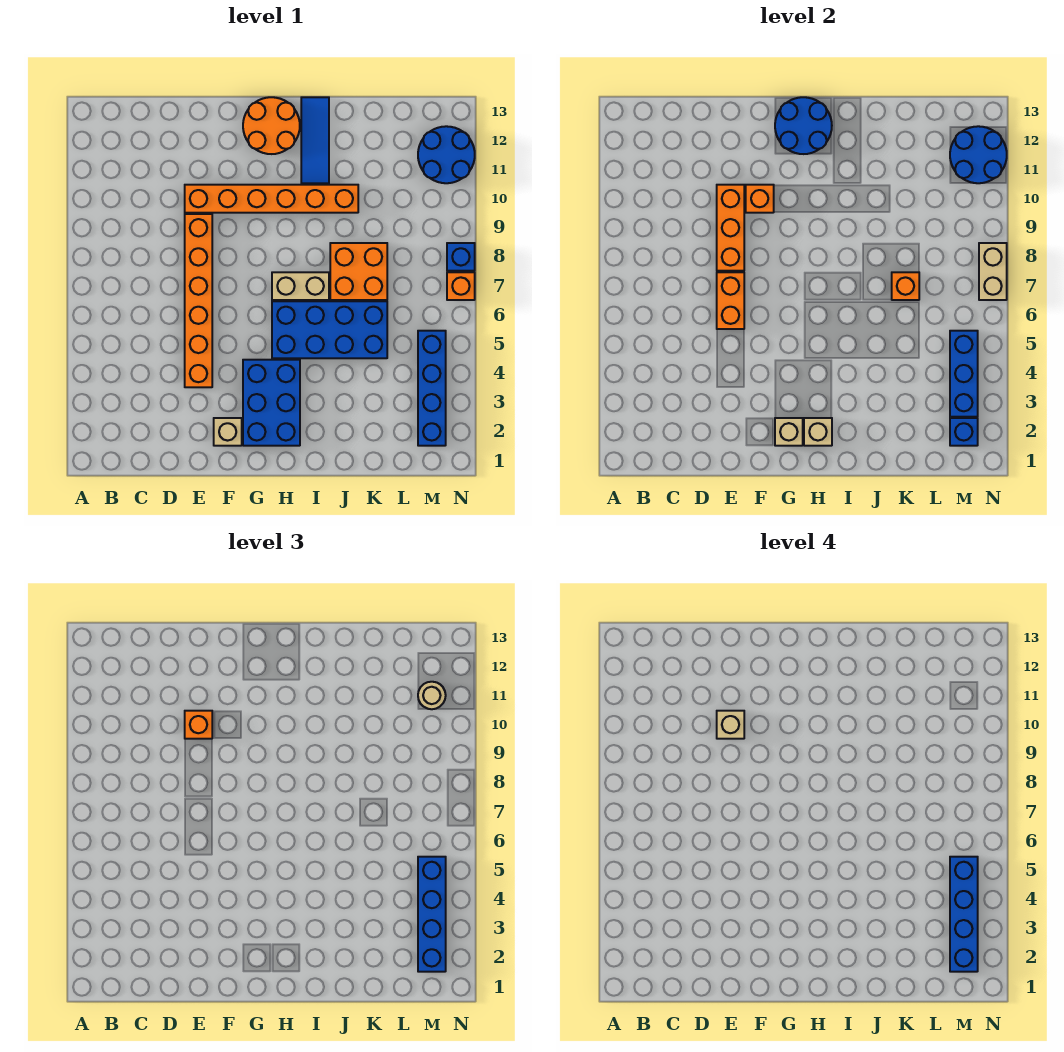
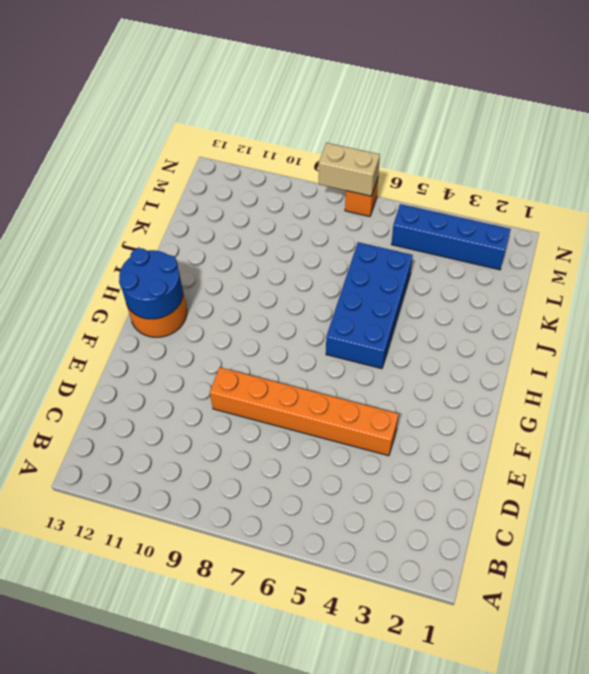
none -> orange 1x6 brick [185,185,358,213]
none -> tan 1x1 brick [214,418,242,446]
none -> blue 2x3 brick [243,360,300,446]

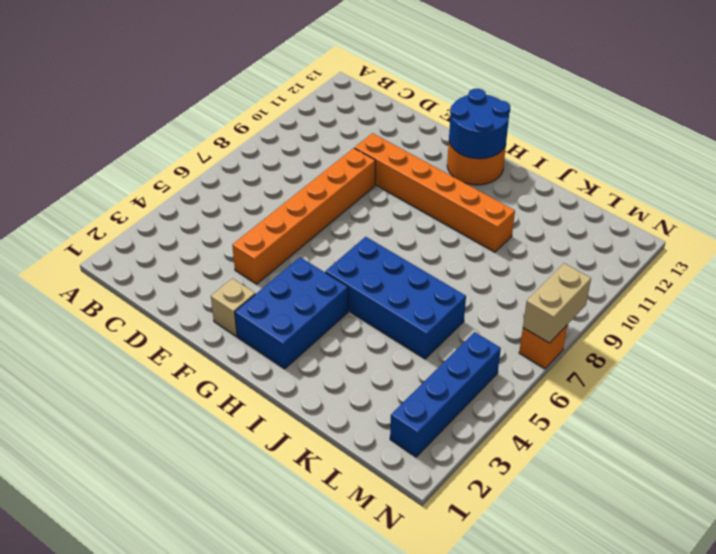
none -> tan 1x2 brick [272,272,329,300]
none -> blue 1x3 tile [301,97,329,183]
none -> orange 2x2 brick [330,243,387,300]

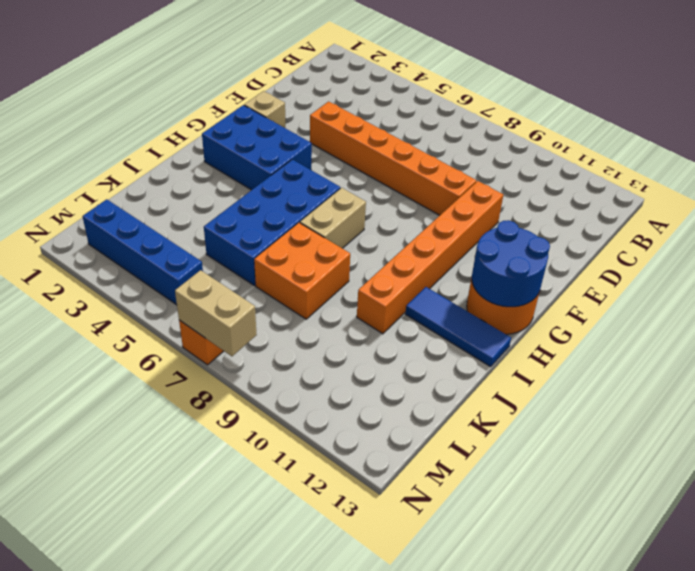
none -> blue 2x2 round brick [418,126,475,183]
none -> blue 1x1 brick [447,243,475,271]
none -> orange 1x2 brick [717,272,744,329]

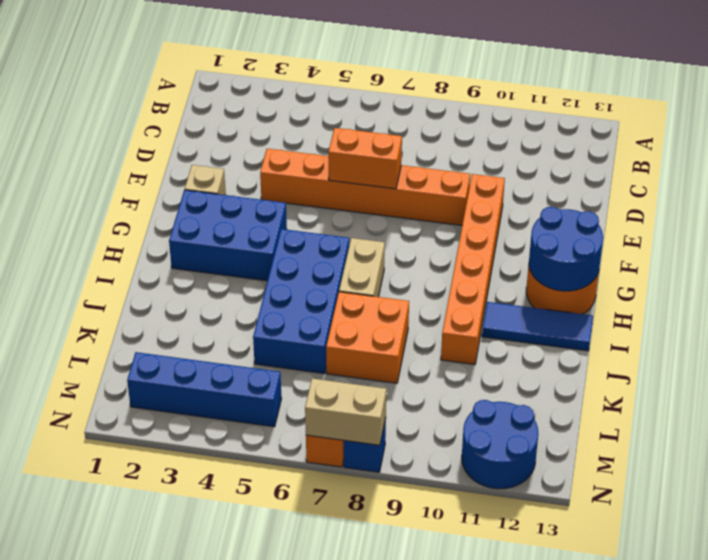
none -> orange 1x3 brick [717,185,744,271]
none -> orange 1x1 brick [746,185,774,213]
none -> tan 1x1 brick [775,418,803,446]

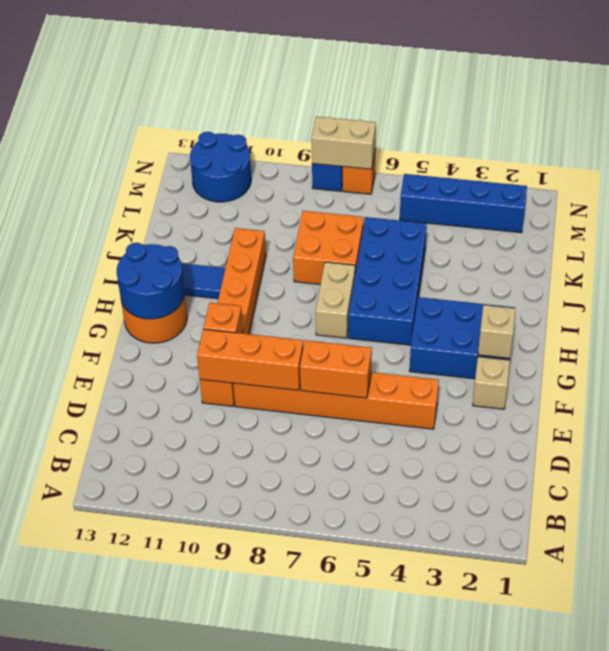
none -> tan 1x1 brick [804,418,832,446]
none -> orange 1x1 brick [892,272,919,300]
none -> blue 1x1 brick [950,418,978,446]

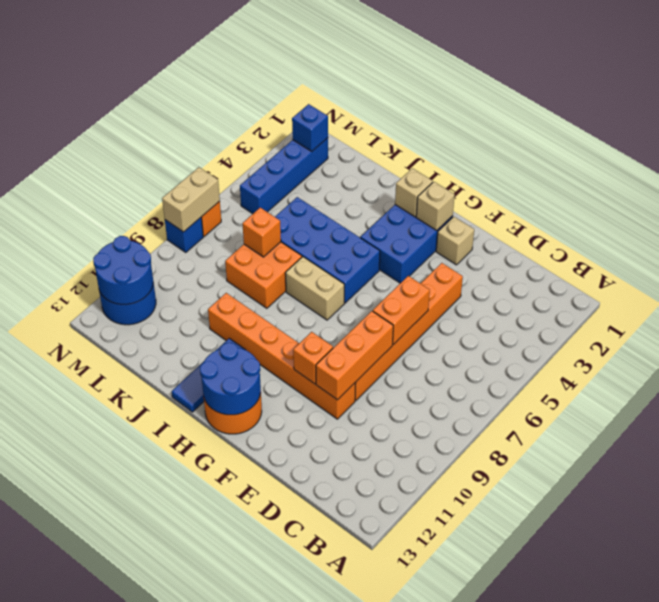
none -> blue 1x3 brick [950,331,978,417]
none -> orange 1x1 brick [185,711,212,739]
none -> blue 1x4 brick [418,857,446,972]

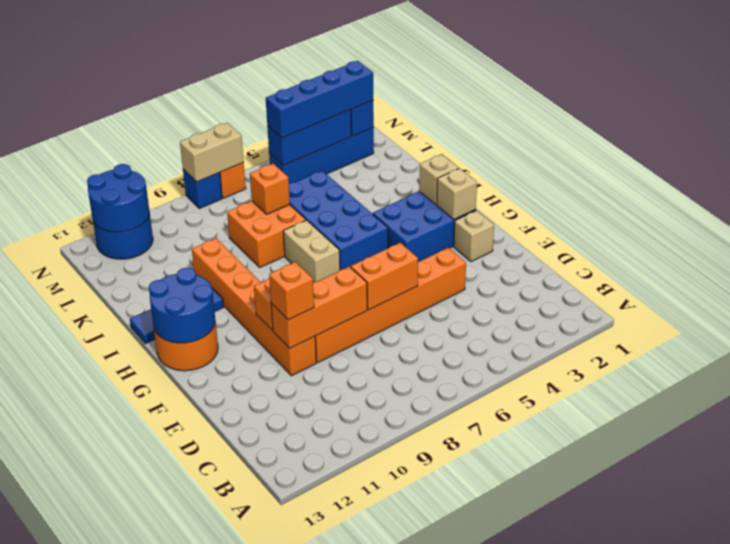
none -> tan 1x1 round brick [418,682,446,709]
none -> tan 1x1 brick [717,711,744,739]
none -> blue 1x4 brick [950,857,978,972]

